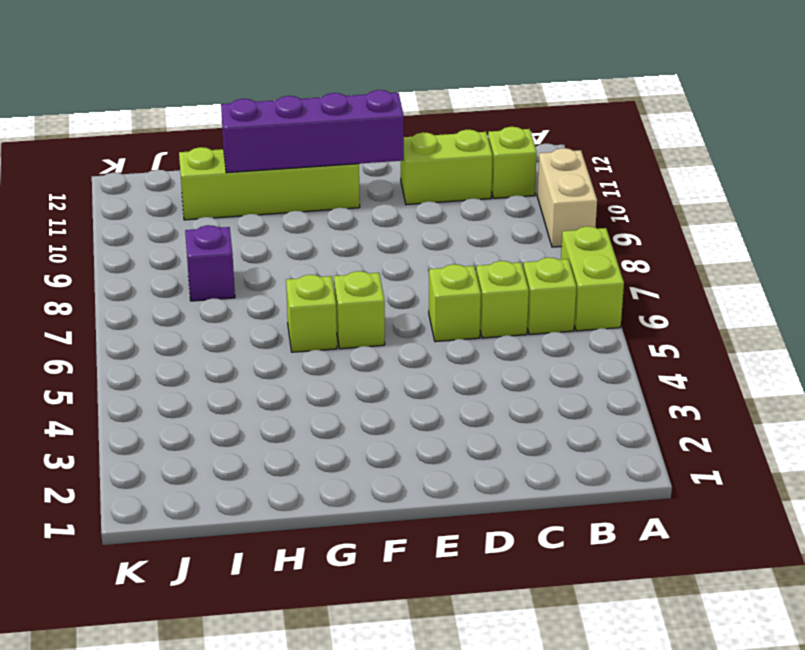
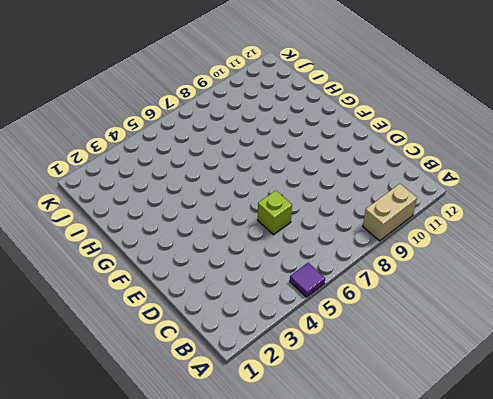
purple 1x1 tile [290,263,325,297] -> none
none -> lime 1x2 brick [561,226,624,331]
none -> lime 1x1 brick [523,257,576,334]
none -> lime 1x1 brick [488,127,537,198]

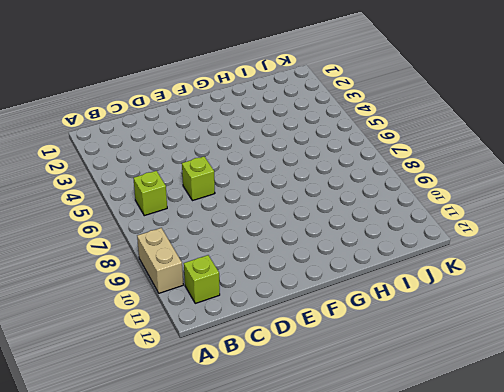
none -> lime 1x2 brick [561,226,624,331]
none -> lime 1x1 brick [476,261,529,338]
none -> lime 1x2 brick [401,130,493,205]

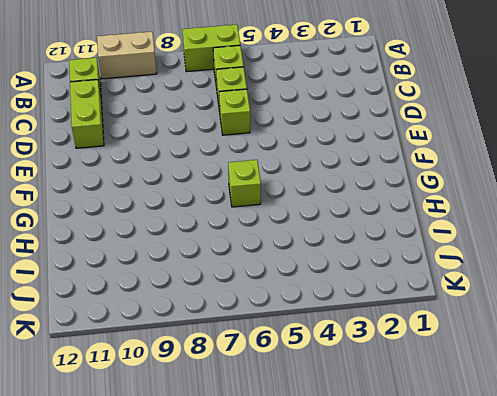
none -> lime 1x1 brick [334,271,385,349]
none -> lime 1x4 brick [179,147,360,220]
none -> purple 1x1 brick [185,225,235,301]

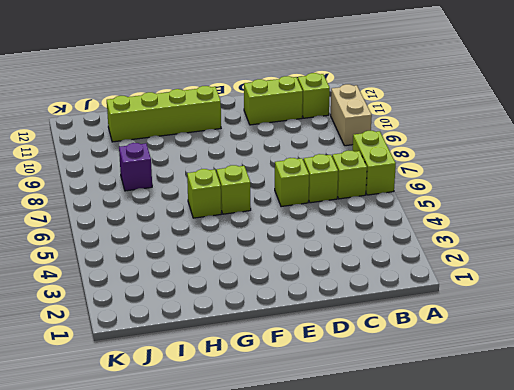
none -> purple 1x4 brick [221,90,404,173]

